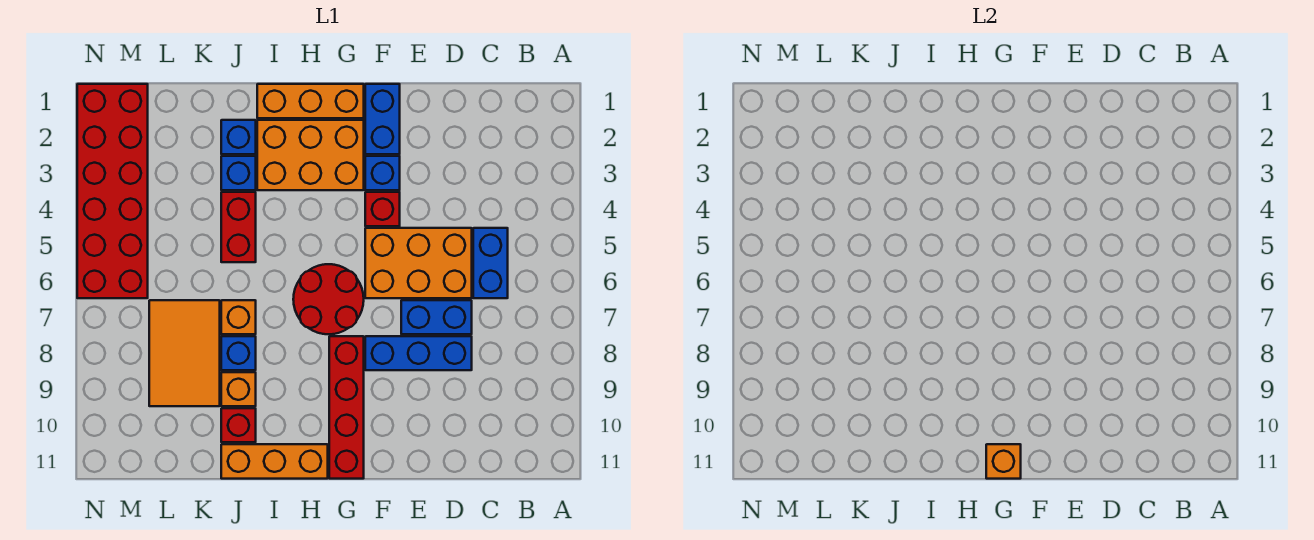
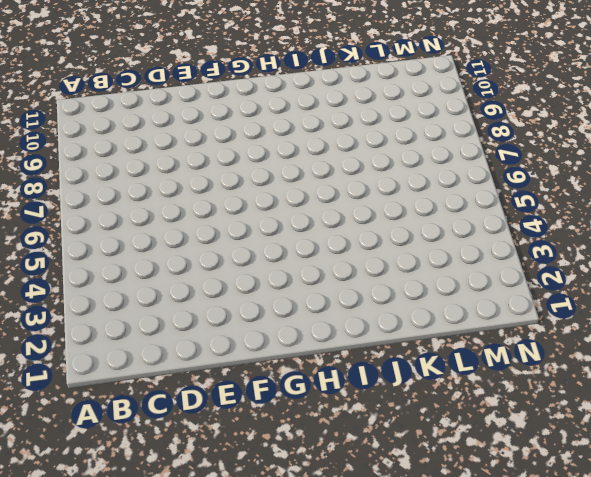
none -> blue 1x2 brick [473,228,508,298]
none -> orange 2x3 brick [365,228,472,298]
none -> blue 1x2 brick [401,300,472,334]

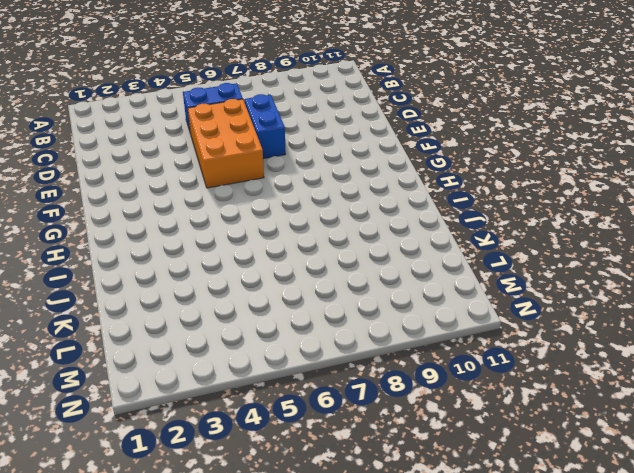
none -> blue 1x3 brick [365,336,472,370]
none -> blue 1x2 brick [365,84,400,154]
none -> blue 1x1 brick [365,156,400,190]

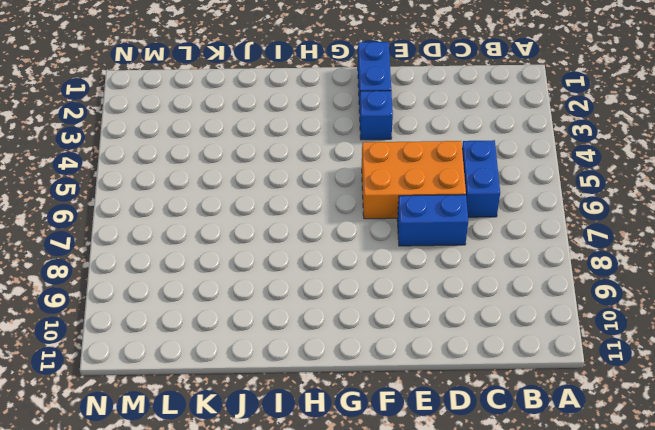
none -> blue 1x3 brick [365,336,472,370]
none -> red 1x1 brick [365,192,400,226]
none -> orange 1x3 brick [257,84,364,118]

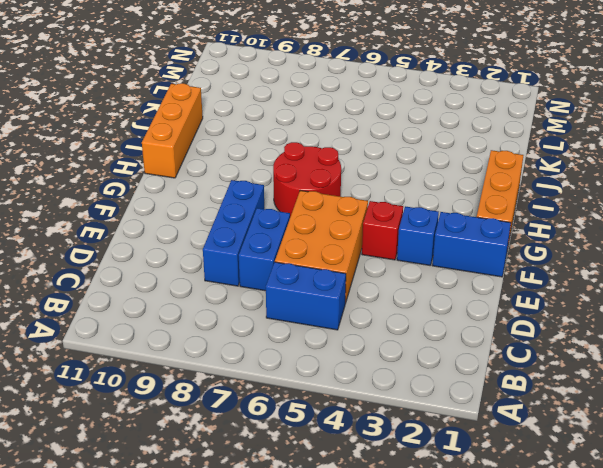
none -> orange 2x3 brick [257,120,364,190]
none -> red 1x4 brick [329,336,364,479]
none -> blue 1x1 brick [221,120,256,154]

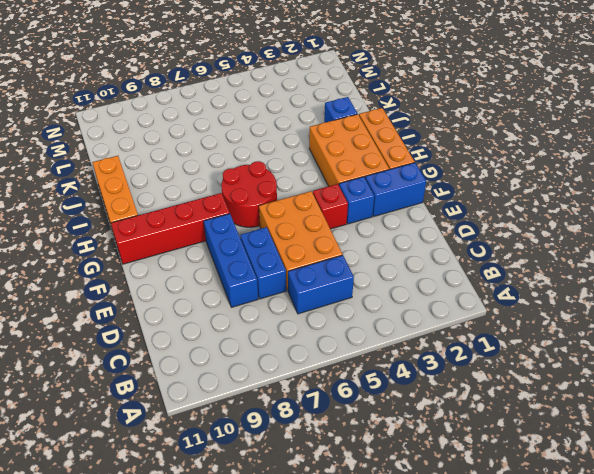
none -> blue 1x1 brick [221,156,256,190]
none -> red 1x2 brick [221,192,256,262]
none -> orange 1x1 brick [221,300,256,334]

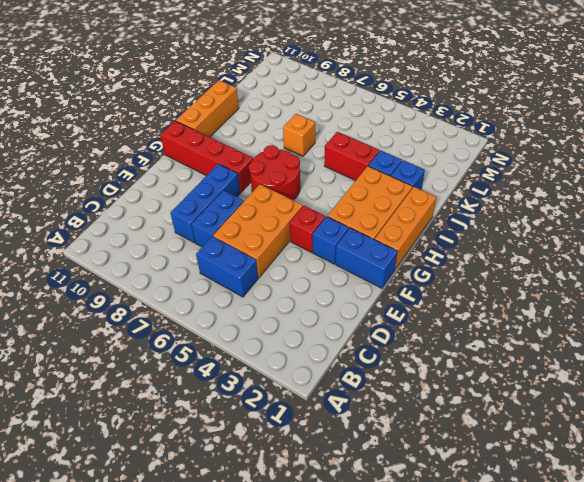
none -> blue 1x1 brick [221,336,256,370]
none -> orange 1x1 brick [221,372,256,406]
none -> red 1x1 brick [221,408,256,442]

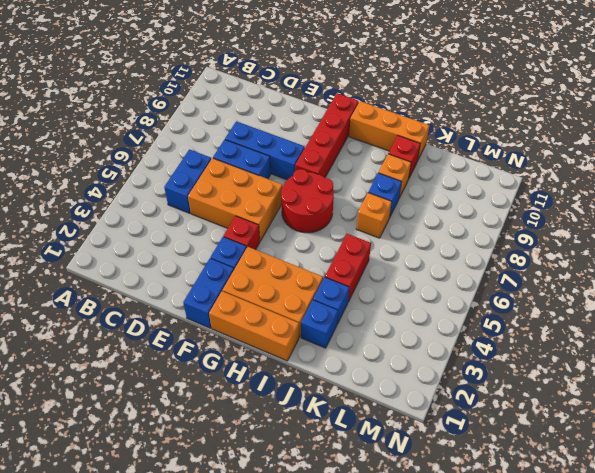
none -> orange 2x3 tile [149,300,220,406]
none -> red 2x6 brick [77,84,148,298]
none -> orange 1x1 brick [986,444,1021,479]

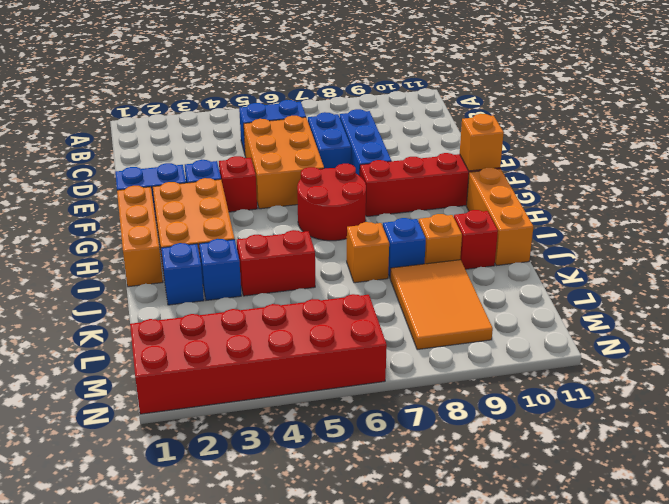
orange 2x3 tile [390,260,493,350] -> orange 2x3 tile turned to [149,300,220,406]

